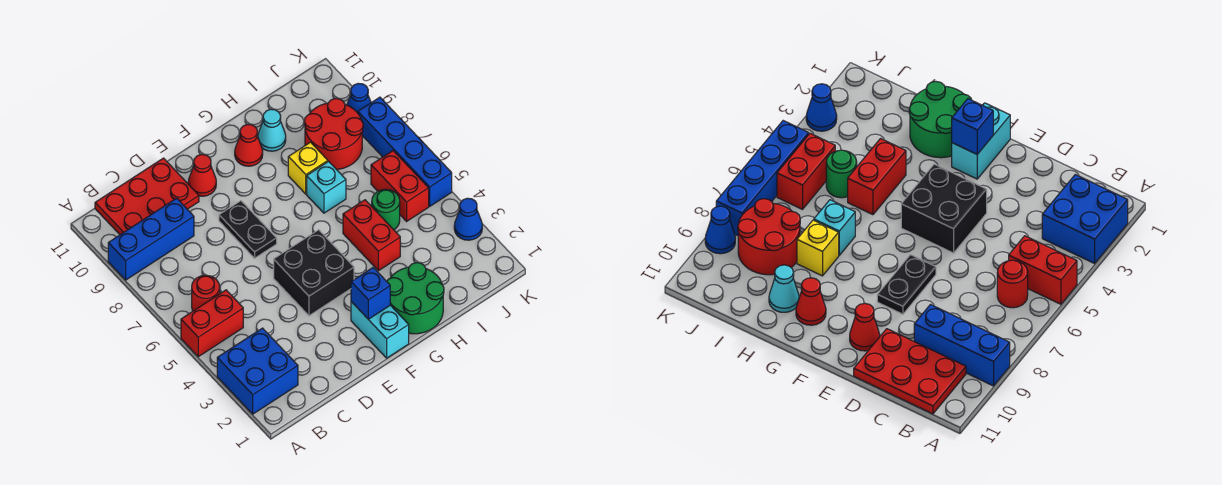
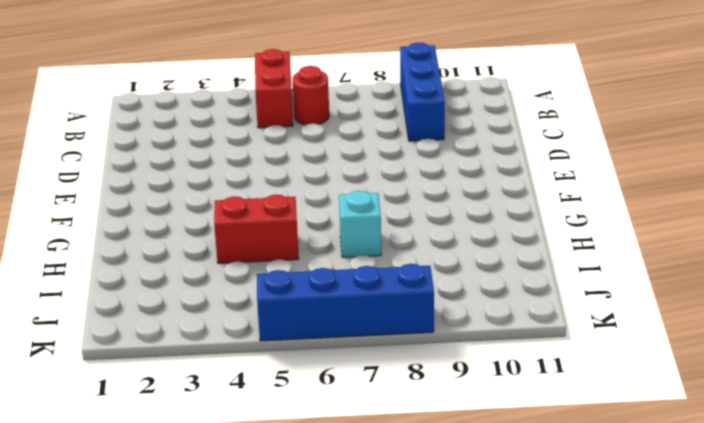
none -> blue 2x2 brick [217,328,298,414]
none -> red 2x3 plate [95,158,199,235]
none -> black 2x2 brick [274,230,354,316]

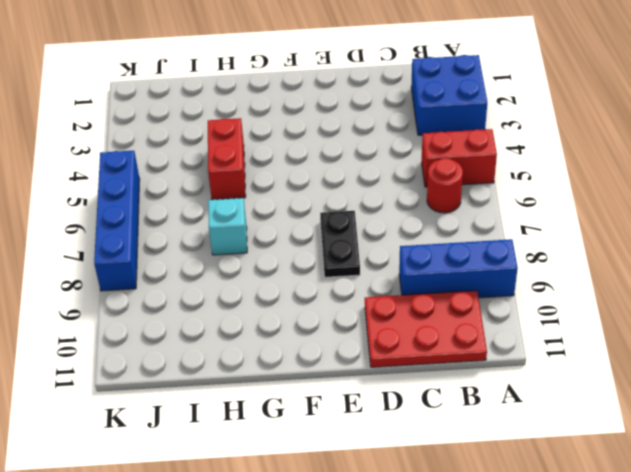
none -> black 2x2 brick [274,230,354,316]
none -> red 1x1 cone [188,154,216,196]
none -> cyan 1x2 brick [351,302,409,358]

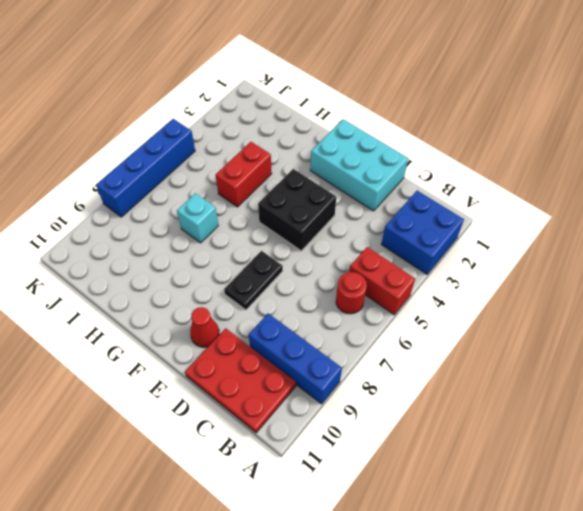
cyan 2x3 brick [310,119,408,211] -> cyan 1x2 brick [351,302,409,358]
none -> green 2x2 round brick [387,263,444,334]
none -> red 1x1 cone [235,124,263,166]
none -> yellow 1x1 brick [288,142,328,194]

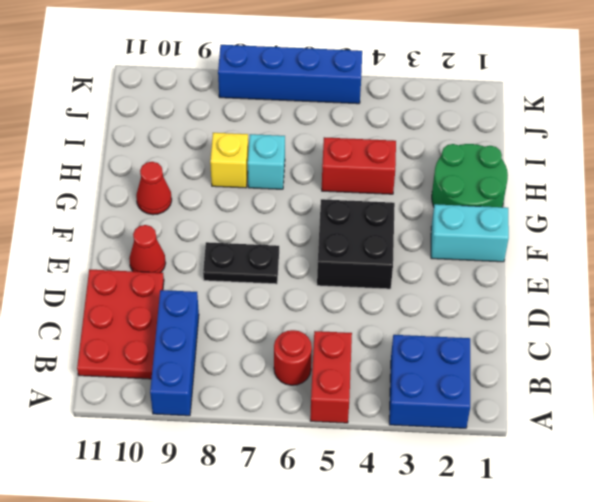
none -> cyan 1x1 cone [258,109,286,151]
none -> green 1x1 round brick [372,189,400,230]
none -> red 2x2 round brick [304,99,363,170]

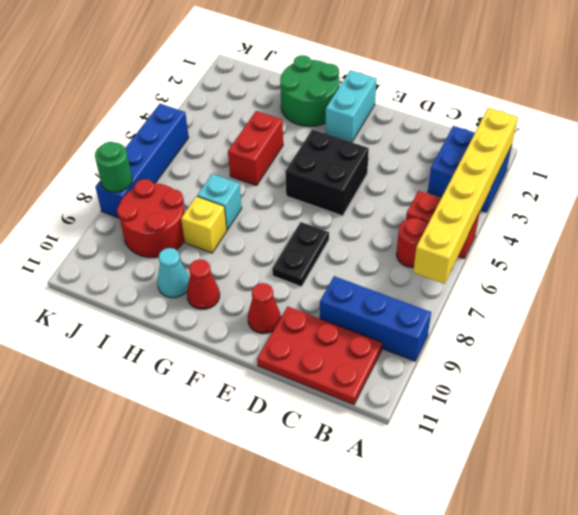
yellow 1x6 brick [413,108,518,284] -> none
green 1x1 round brick [95,142,132,192] -> green 1x1 round brick moved to [372,189,400,230]
none -> red 1x2 brick [371,151,429,221]
none -> blue 1x1 cone [454,198,482,240]
none -> blue 1x1 cone [347,83,371,113]

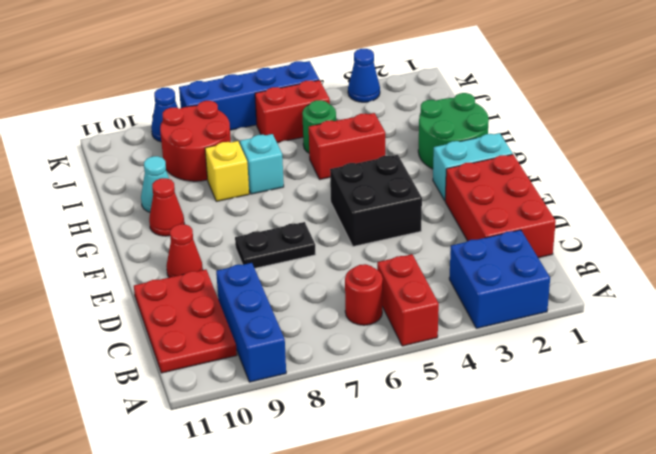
red 2x3 brick [445,154,556,258] -> none
none -> blue 1x1 brick [351,268,390,319]

